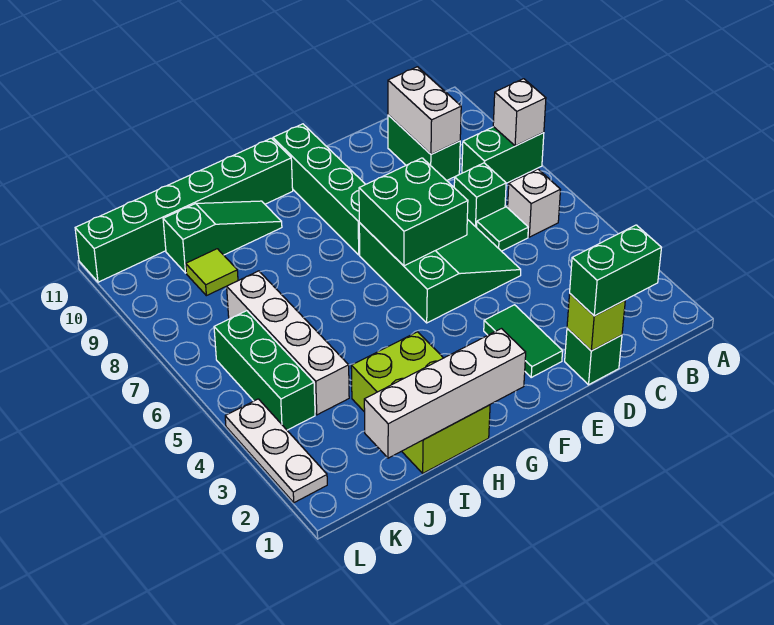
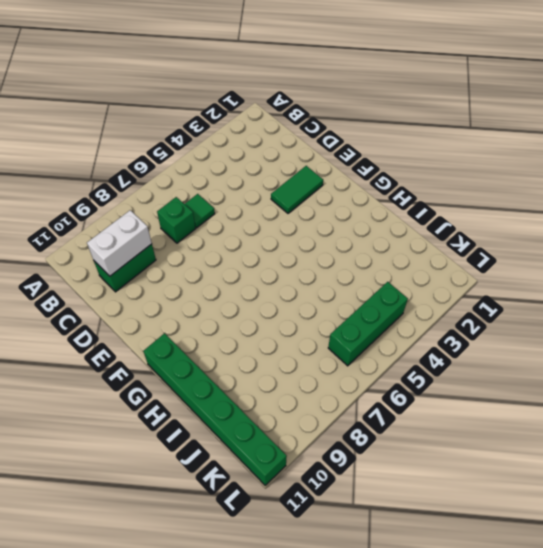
none -> green 1x2 brick [462,127,544,183]
none -> white 1x1 brick [508,169,561,237]
none -> green 1x1 brick [565,329,622,385]

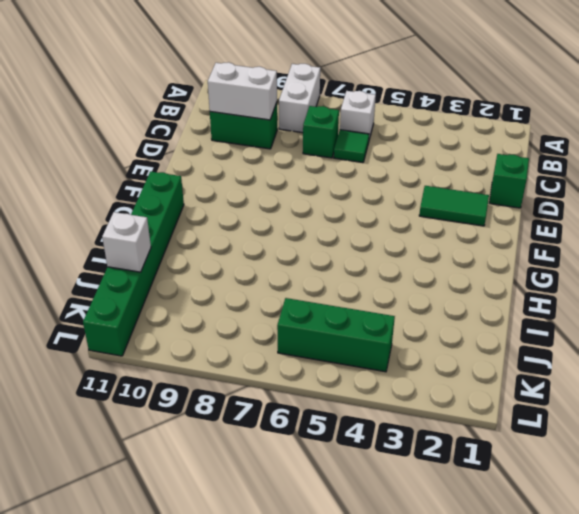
white 1x2 brick [279,64,320,133] -> green 1x2 brick [462,127,544,183]
white 1x1 brick [102,212,151,272] -> white 1x1 brick moved to [493,79,546,146]
none -> green 3x3 slope [359,219,521,323]
none -> green 1x4 brick [273,124,365,255]
none -> lime 2x3 brick [351,332,490,473]

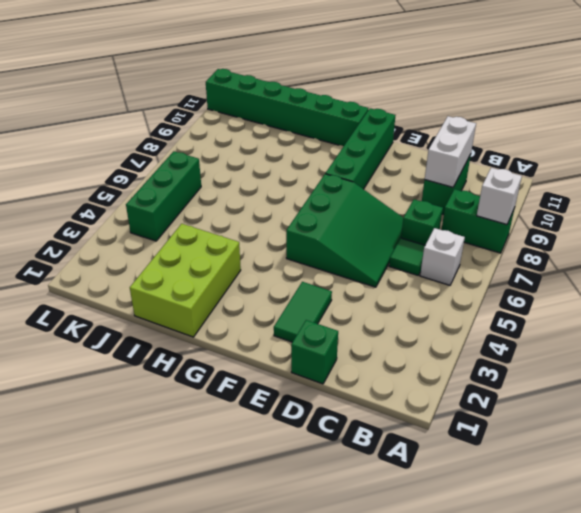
none -> green 1x3 slope [163,201,282,273]
none -> white 1x4 brick [227,271,349,415]
none -> lime 1x1 tile [186,249,238,296]

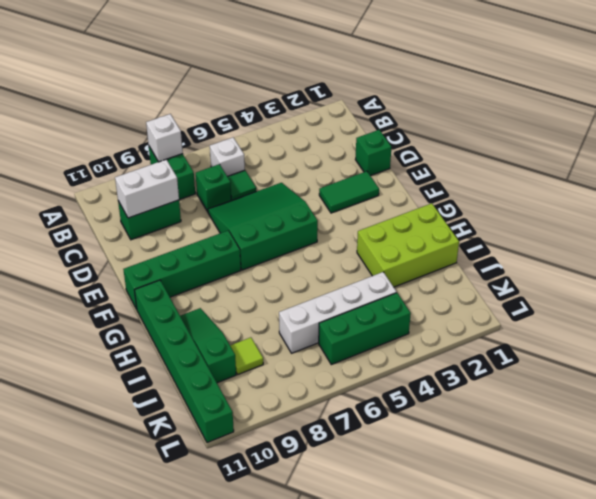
none -> white 1x3 plate [225,399,327,503]
none -> lime 1x1 brick [567,294,625,351]
none -> green 2x2 brick [359,158,468,266]

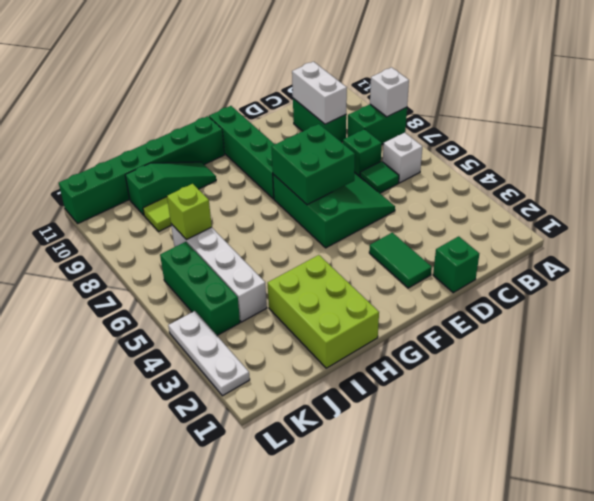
lime 1x1 brick [167,184,212,240] -> lime 1x1 brick moved to [567,294,625,351]
none -> white 1x4 brick [364,329,526,458]
none -> green 1x2 brick [570,225,661,316]

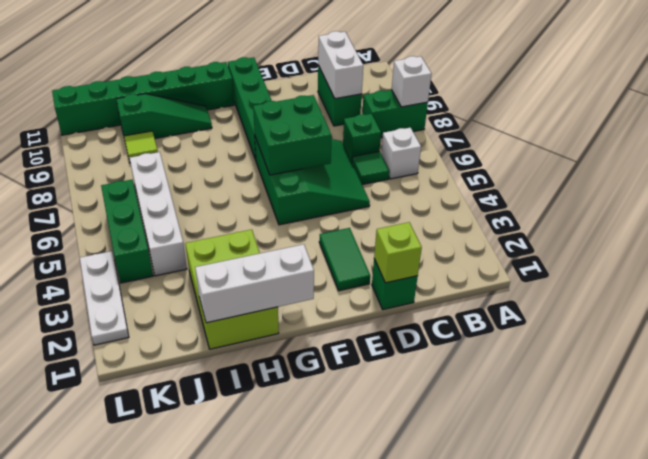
white 1x3 brick [195,244,314,323] -> white 1x4 brick [364,329,526,458]
none -> green 1x2 brick [570,225,661,316]

